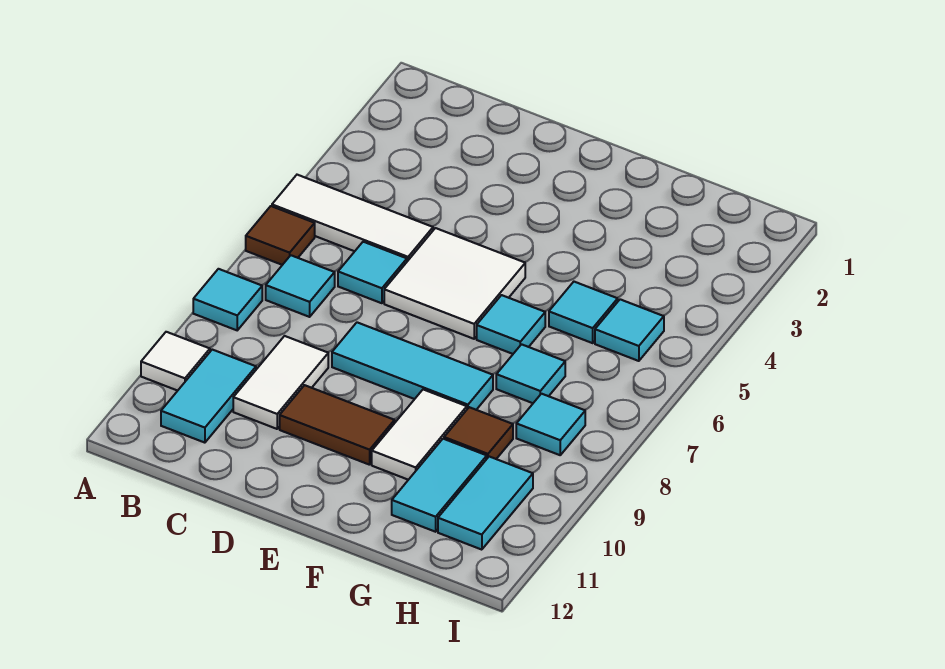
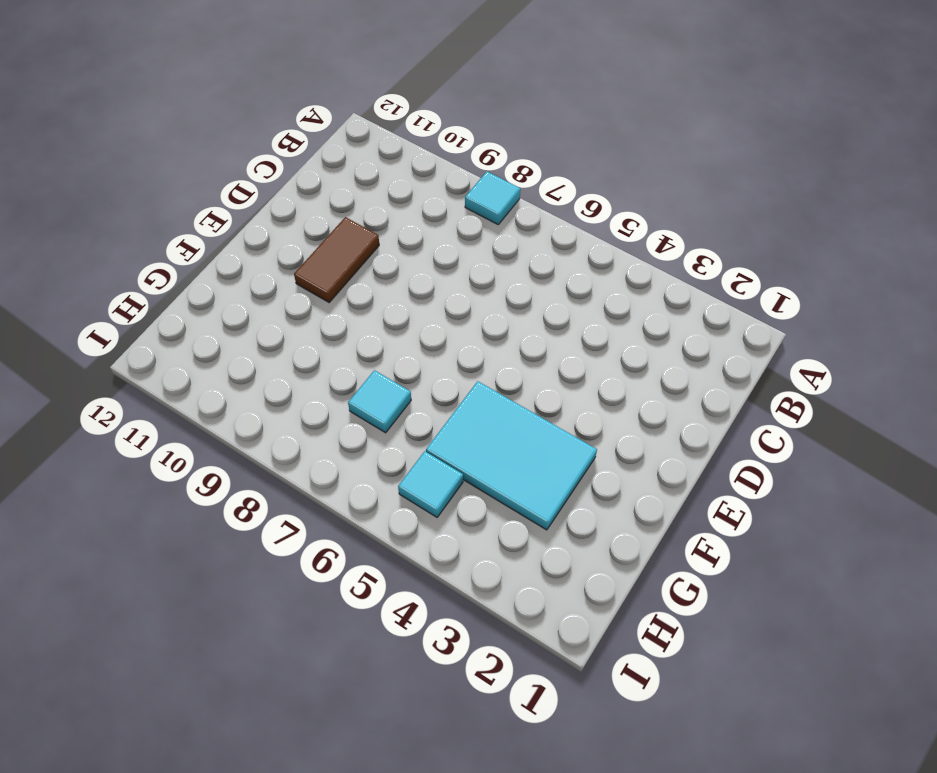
cyan 2x3 tile [426,381,597,530] -> cyan 1x1 tile [549,282,618,343]
none -> white 1x3 tile [272,175,433,261]
none -> brown 1x1 tile [246,206,315,265]
none -> white 1x1 tile [141,332,210,391]

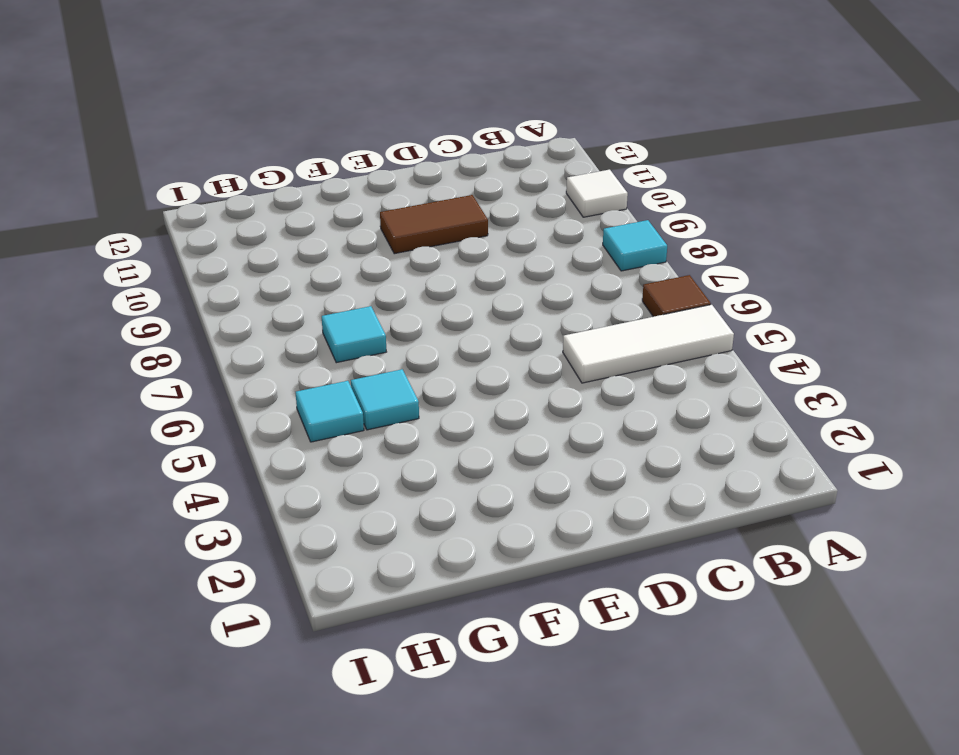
none -> cyan 1x1 tile [266,255,335,317]
none -> cyan 1x2 tile [161,350,256,443]
none -> cyan 1x1 tile [338,242,407,303]

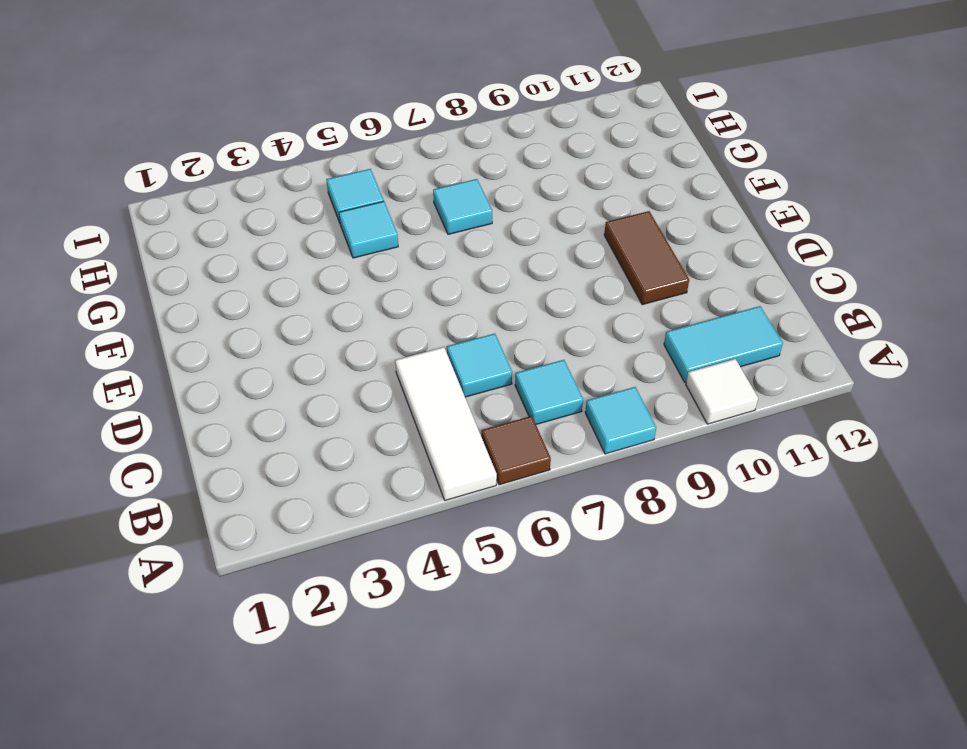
none -> white 1x2 tile [233,336,328,429]
none -> white 2x2 tile [384,228,525,339]
none -> cyan 1x3 tile [332,322,493,410]

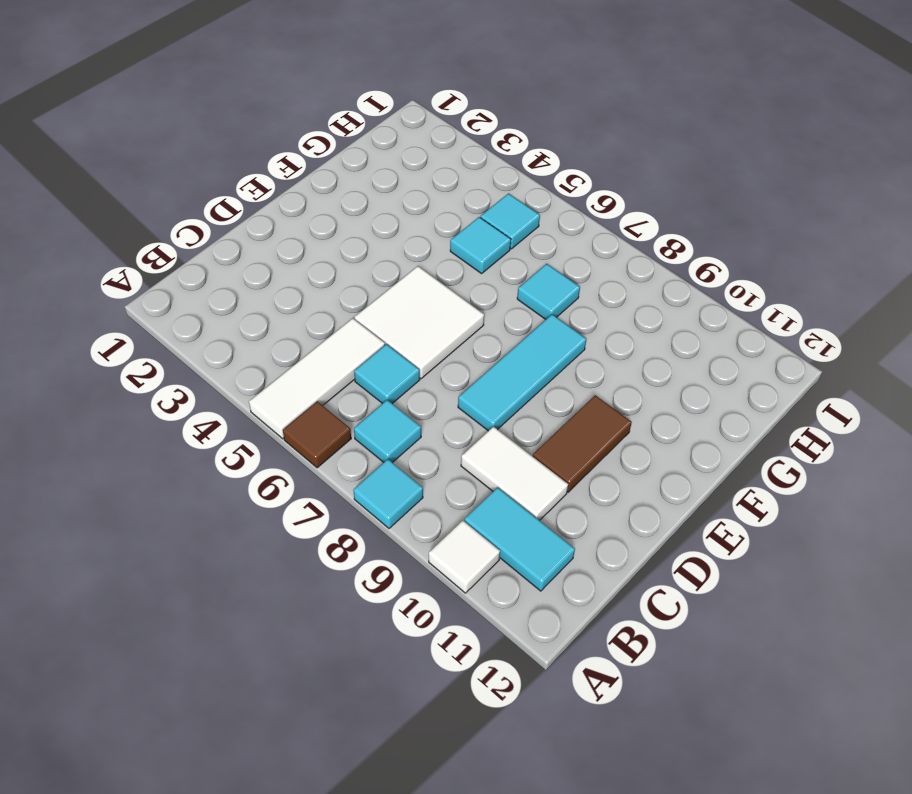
none -> cyan 1x1 tile [477,295,545,354]
none -> white 1x2 tile [372,390,467,480]
none -> brown 1x1 tile [444,407,513,459]

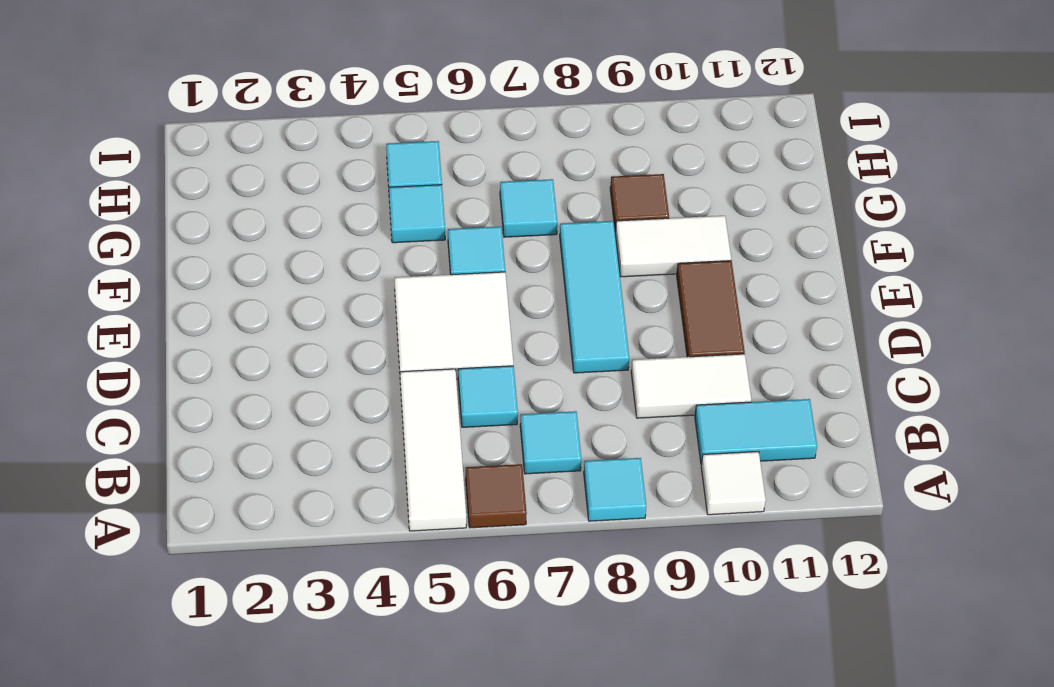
none -> cyan 1x2 tile [392,439,487,532]
none -> cyan 1x1 tile [516,394,585,455]
none -> cyan 1x2 tile [438,457,533,550]

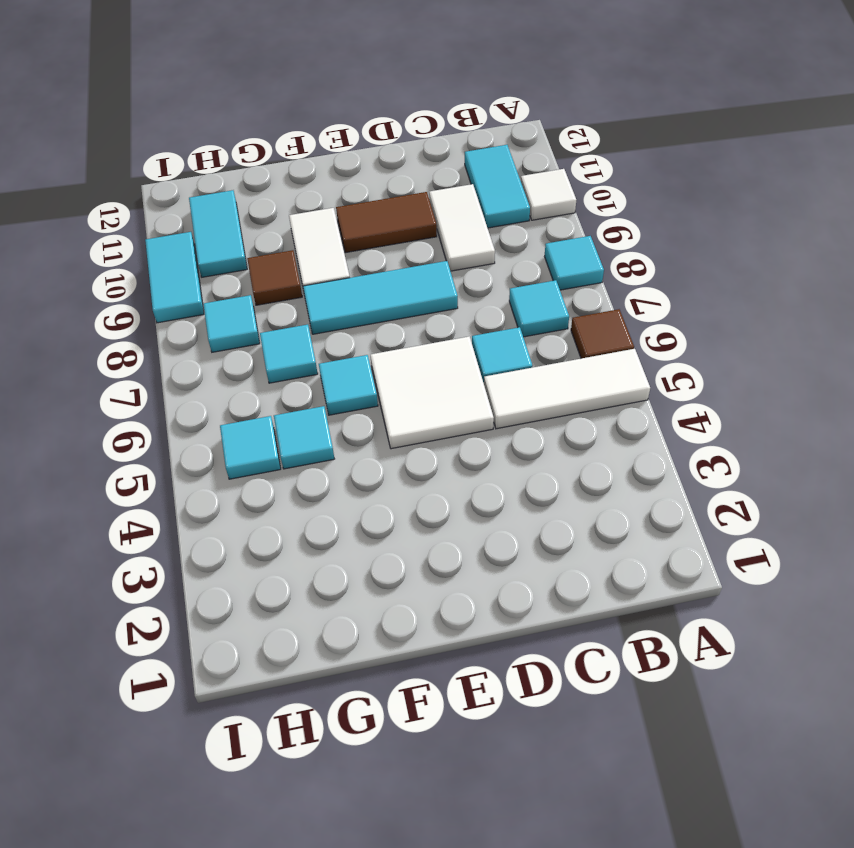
cyan 1x2 tile [145,232,204,323] -> cyan 1x2 tile moved to [392,439,487,532]

